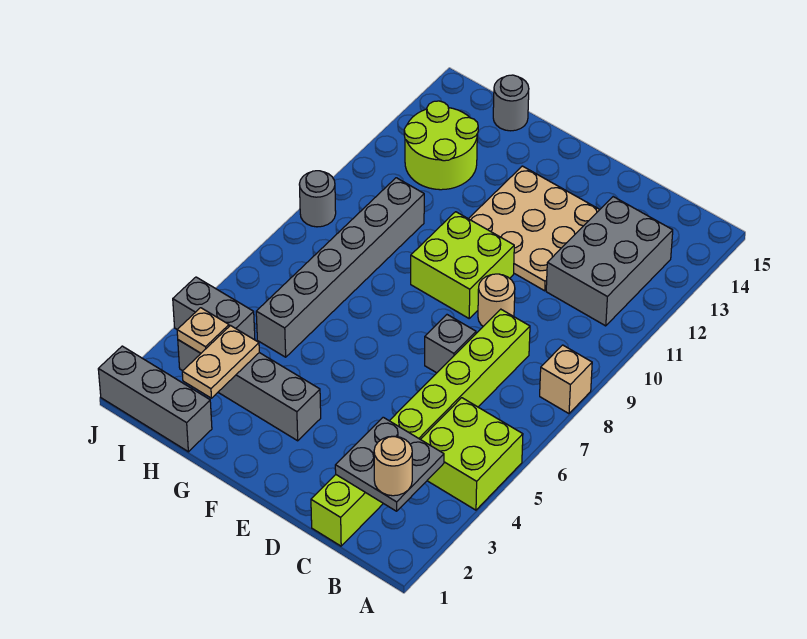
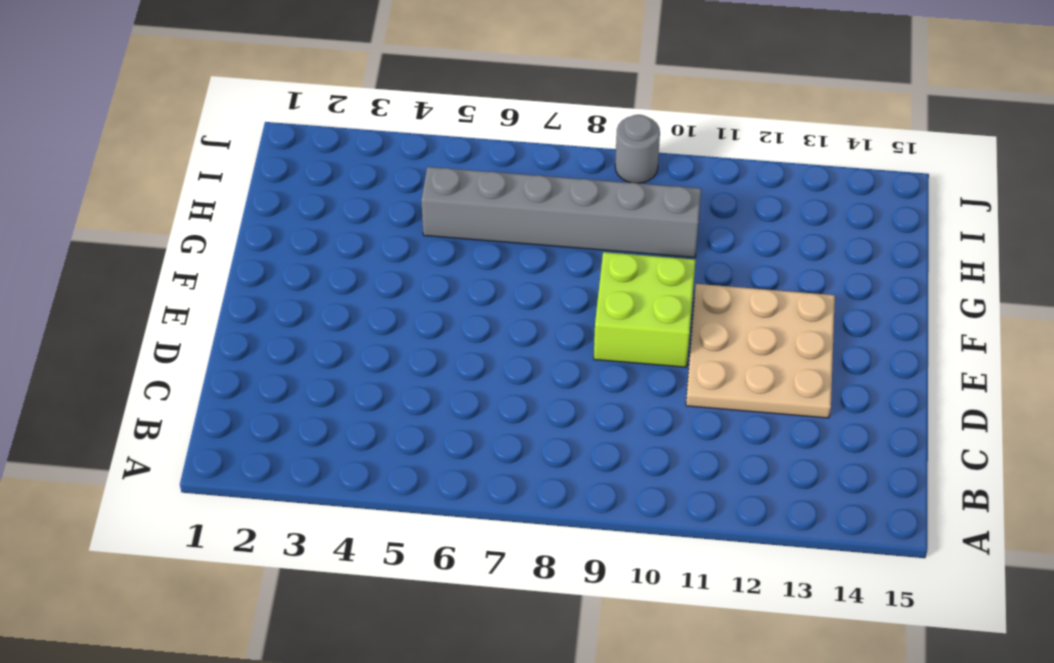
none -> lime 2x2 brick [421,398,523,510]
none -> tan 1x1 brick [540,345,592,414]
none -> grey 2x3 brick [546,197,673,326]

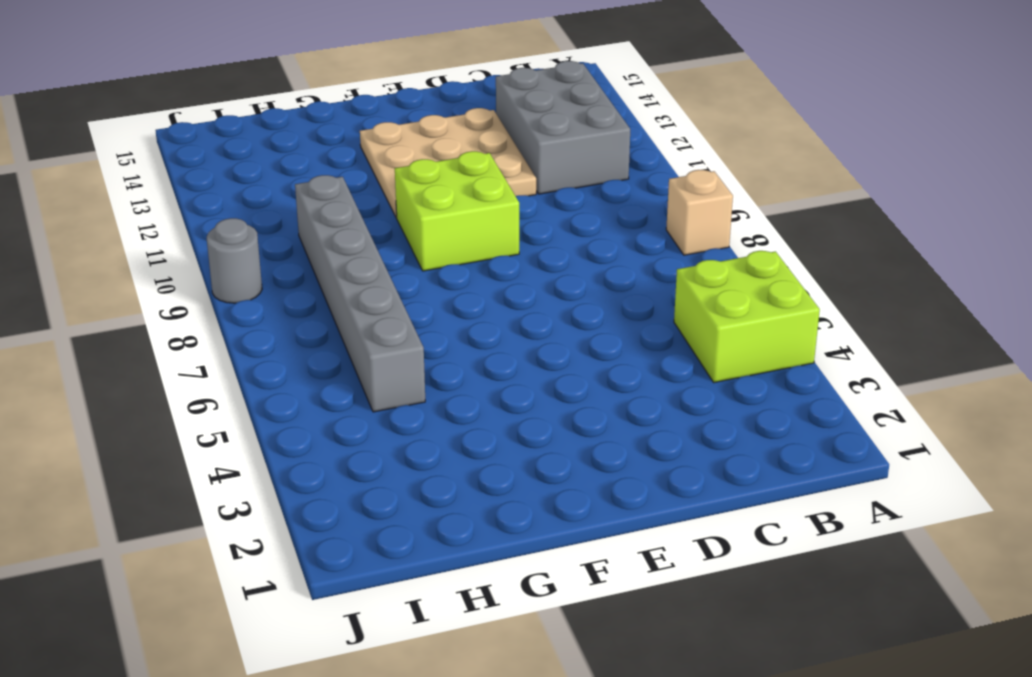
none -> lime 1x8 brick [311,309,530,546]
none -> grey 1x1 brick [425,315,476,373]
none -> tan 1x1 round brick [478,274,515,326]

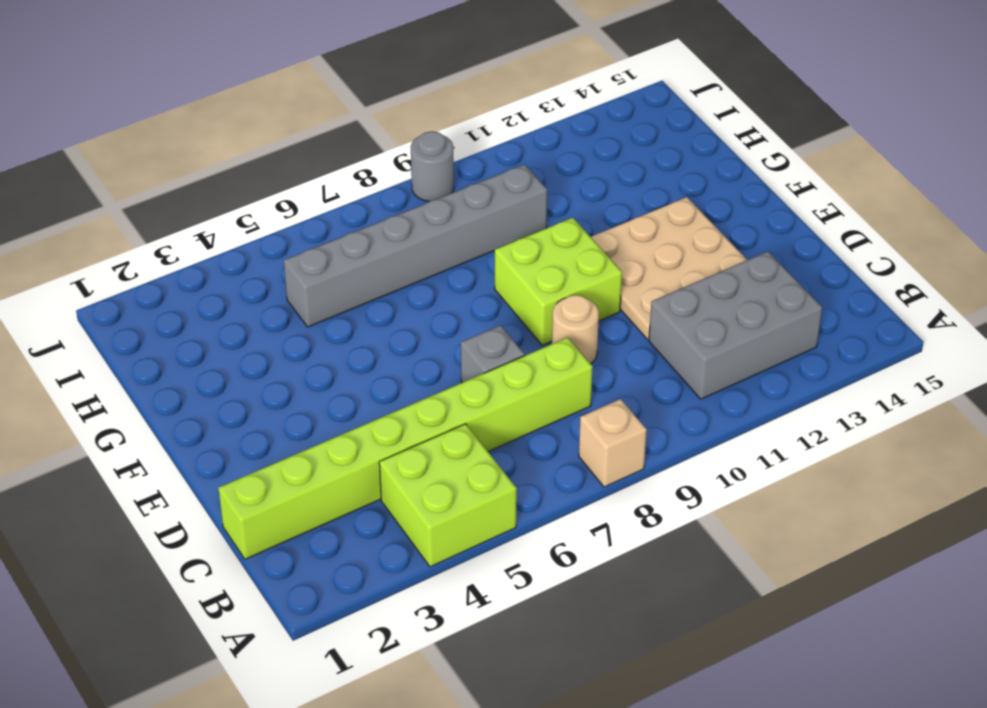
none -> grey 1x4 brick [178,340,321,441]
none -> grey 1x3 brick [98,346,212,452]
none -> lime 2x2 round brick [404,101,478,190]

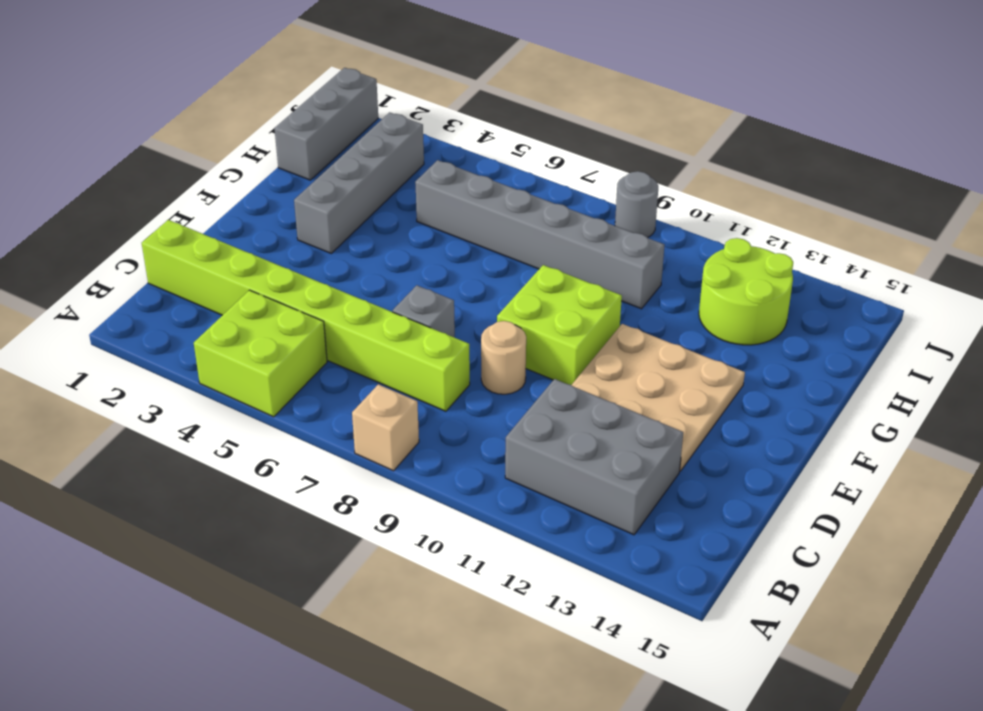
none -> grey 1x1 round brick [493,75,529,131]
none -> grey 1x2 brick [173,277,255,340]
none -> grey 2x2 plate [335,417,444,511]

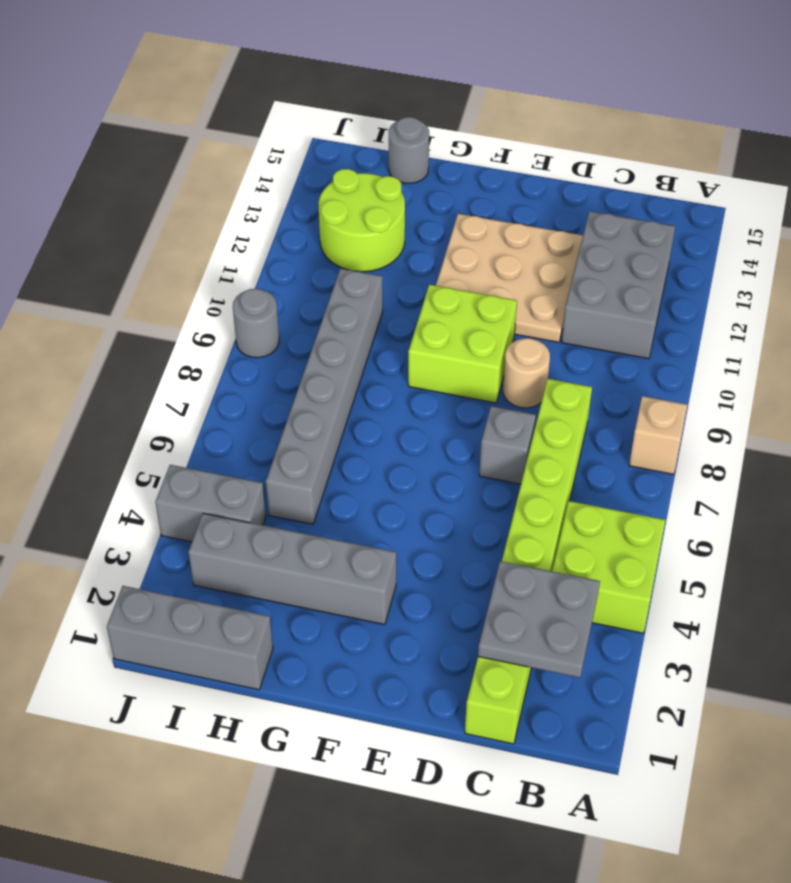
none -> tan 1x2 plate [182,326,259,398]
none -> tan 1x1 plate [177,308,229,353]
none -> tan 1x1 round brick [374,436,412,496]

